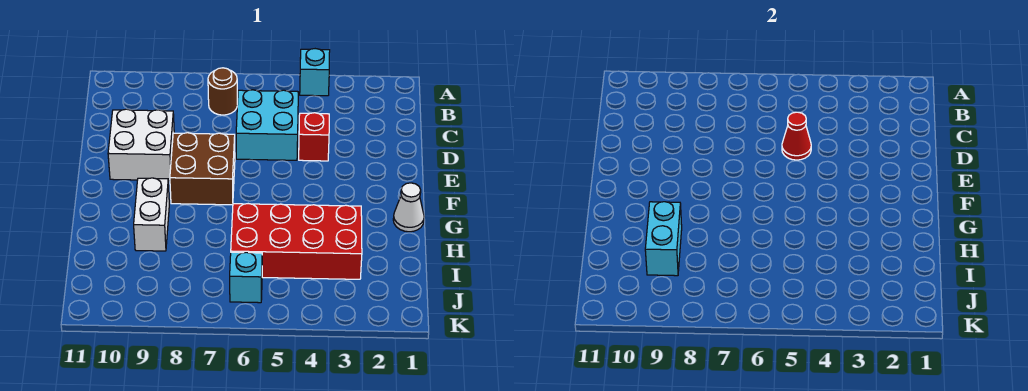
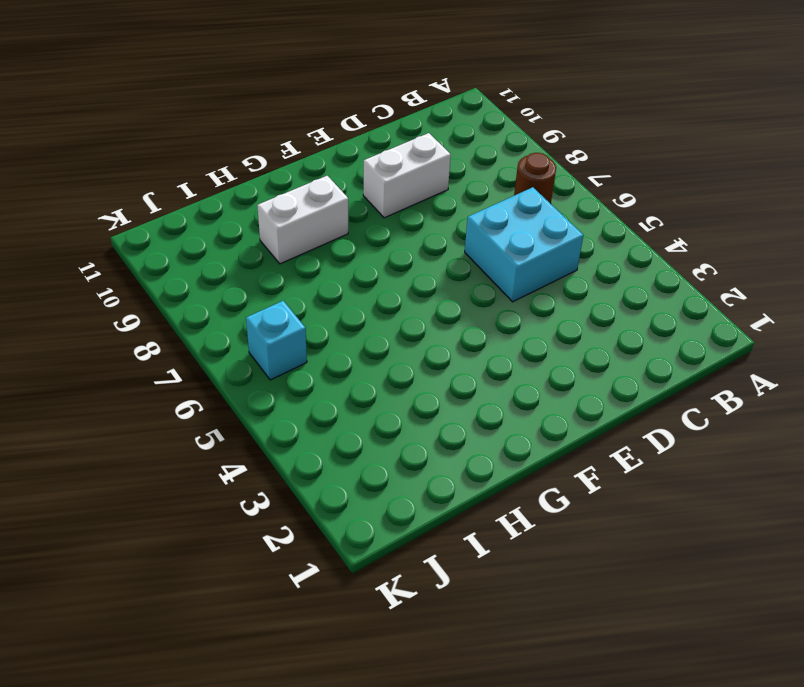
white 1x2 brick [363,133,451,218] -> white 2x2 brick [108,109,174,181]
none -> cyan 1x1 brick [300,49,330,96]
none -> red 1x1 brick [299,113,329,161]
none -> brown 2x2 brick [170,133,235,205]

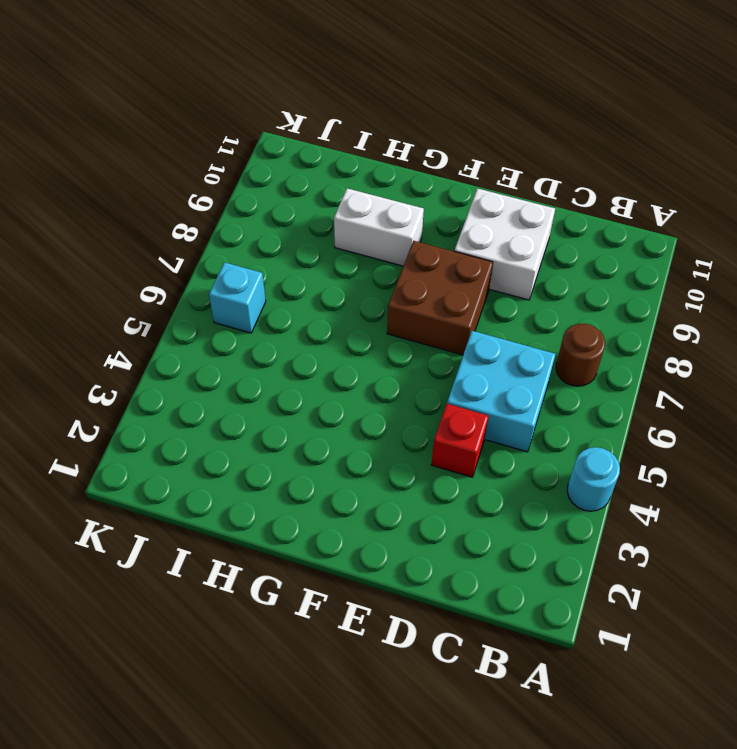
cyan 1x1 round brick [567,447,620,511] -> cyan 1x1 brick [300,49,330,96]
none -> white 1x1 cone [393,183,424,232]
none -> red 2x4 brick [231,204,362,279]
none -> red 1x1 cone [782,112,811,160]

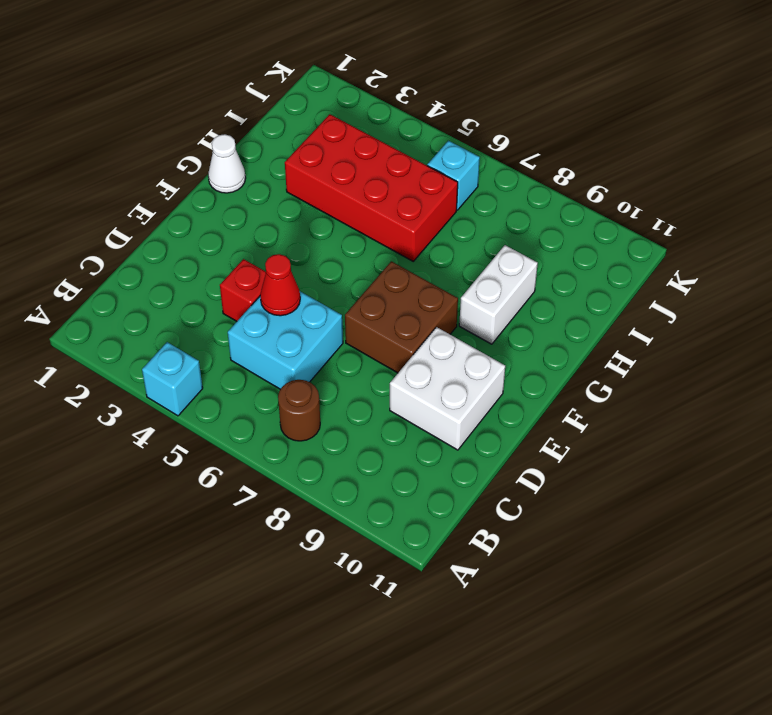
none -> cyan 1x2 brick [645,202,682,276]

